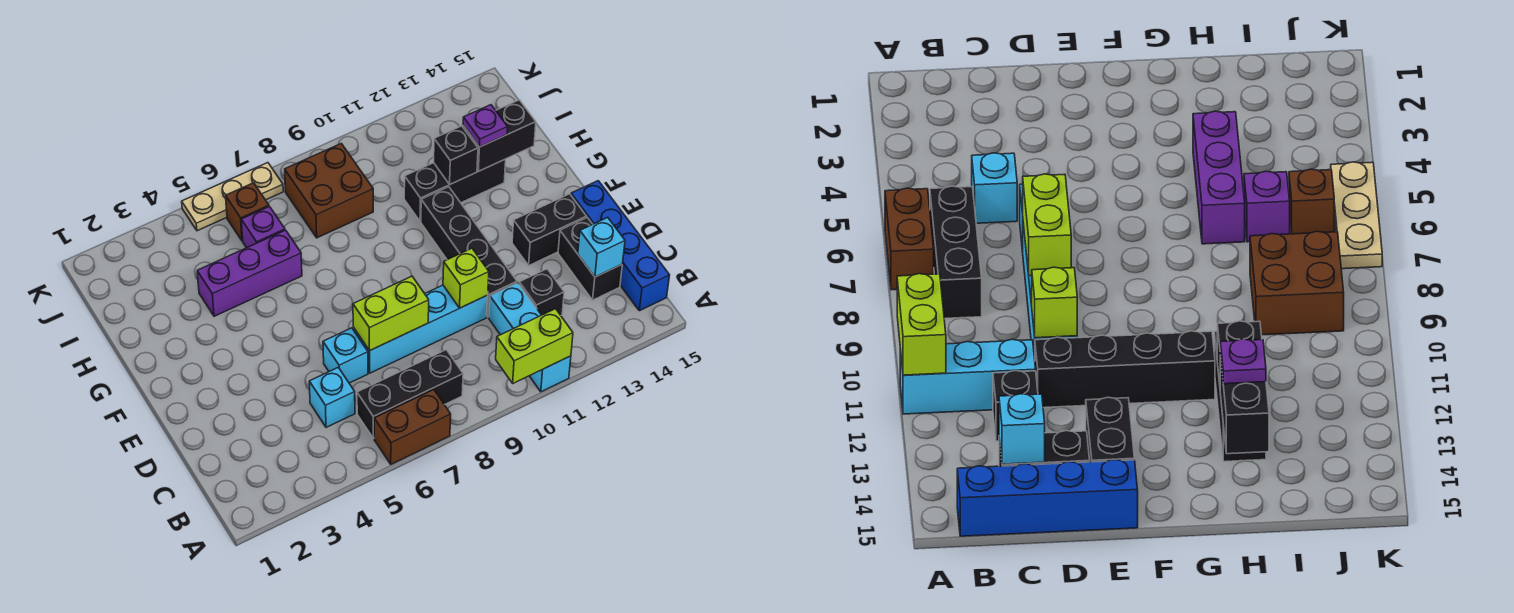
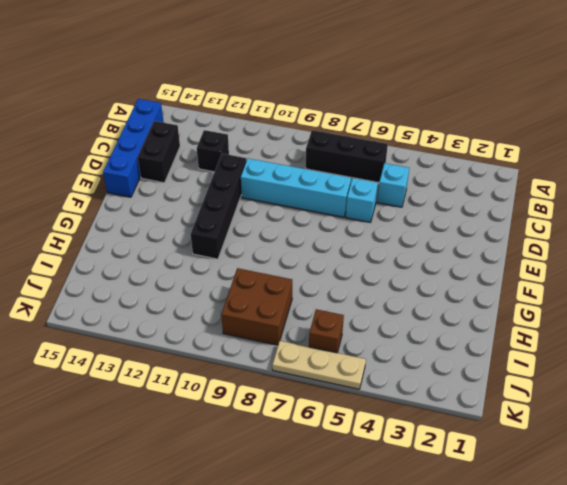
none -> brown 1x2 brick [374,390,451,464]
none -> cyan 1x3 brick [489,283,571,392]
none -> black 1x2 brick [512,194,587,265]

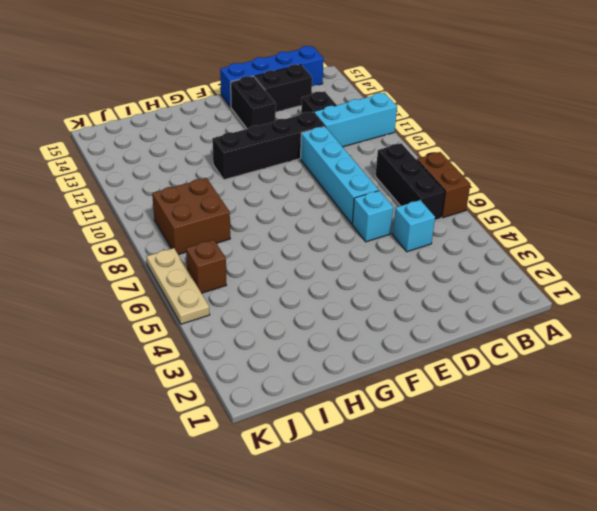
none -> purple 1x3 brick [197,230,302,316]
none -> black 1x3 brick [404,159,506,221]
none -> purple 1x1 brick [241,206,285,248]

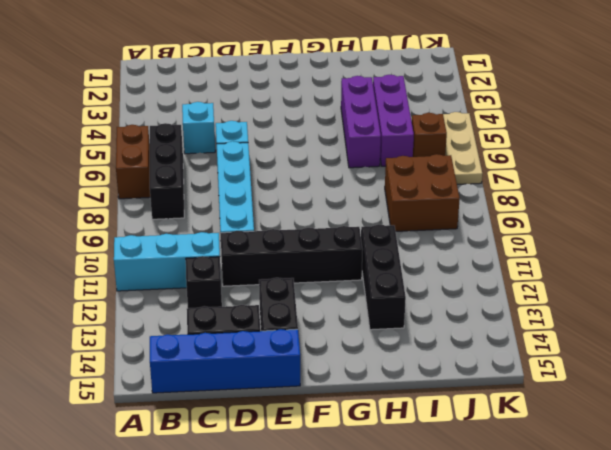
purple 1x3 brick [373,75,414,166] -> purple 1x1 brick [241,206,285,248]
none -> lime 1x2 brick [496,309,573,383]
none -> cyan 1x1 brick [578,217,625,277]
none -> lime 1x2 brick [353,276,429,351]

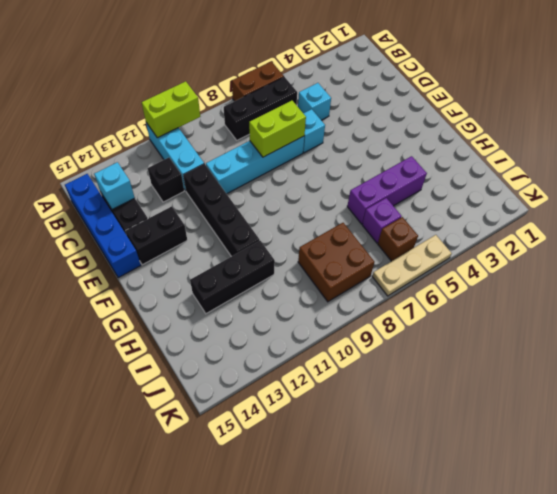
none -> lime 1x1 brick [443,248,489,308]
none -> black 1x1 brick [434,126,478,184]
none -> black 1x2 brick [463,100,536,171]

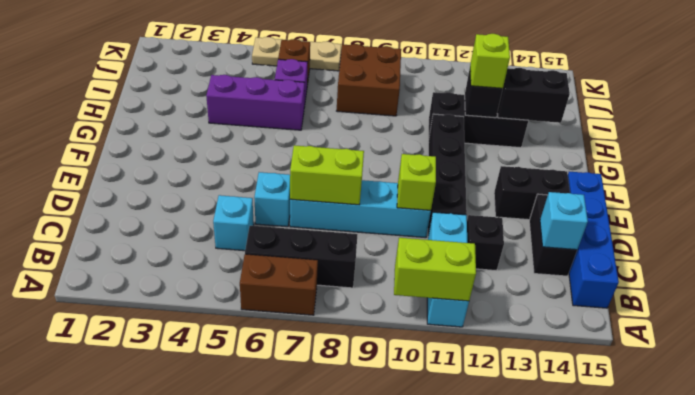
lime 1x1 brick [470,34,510,89] -> none
none -> purple 1x1 plate [463,105,507,147]

